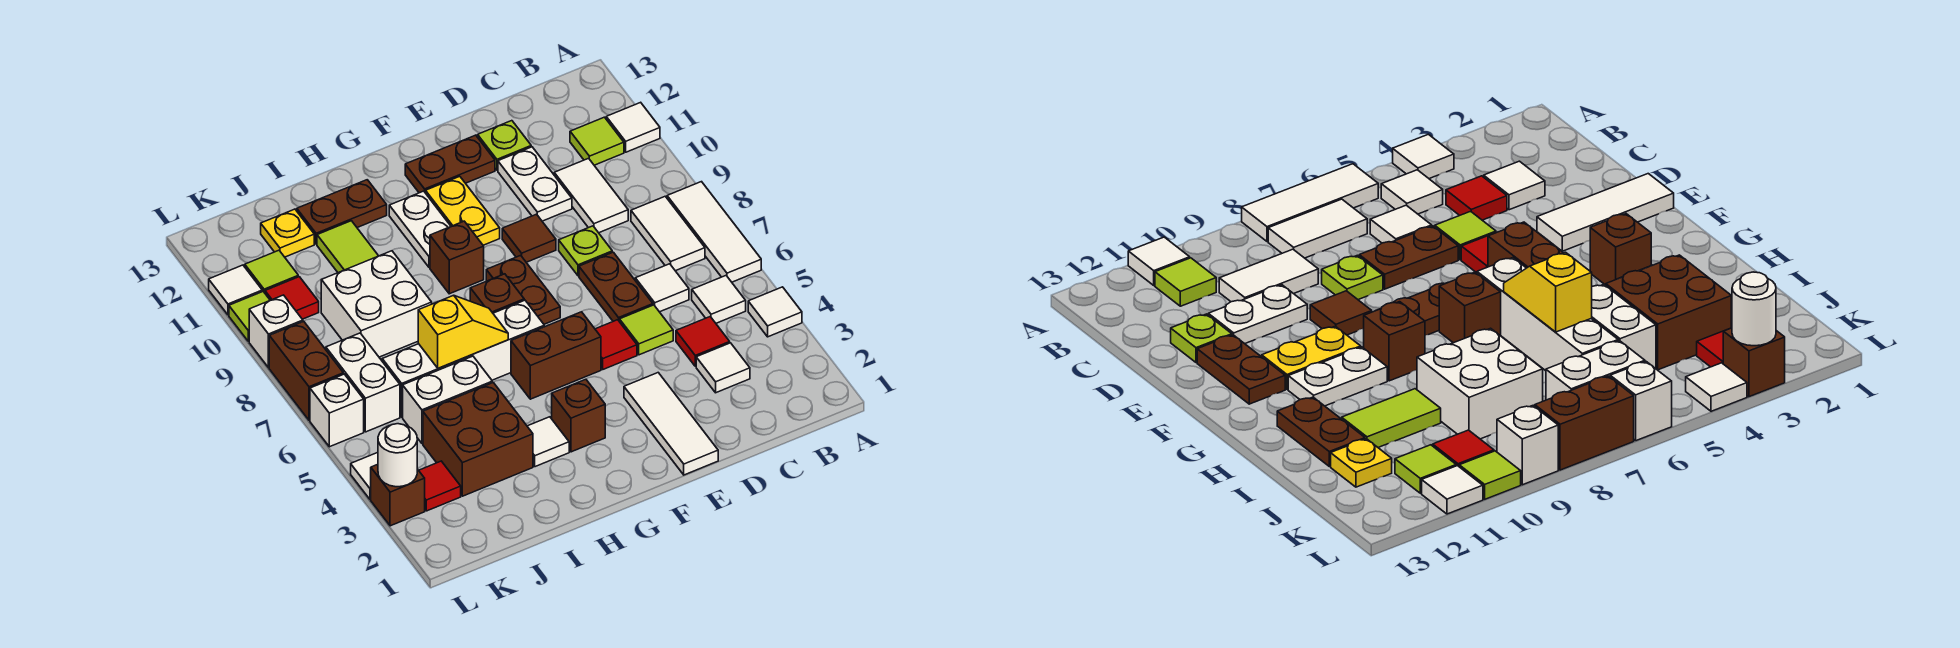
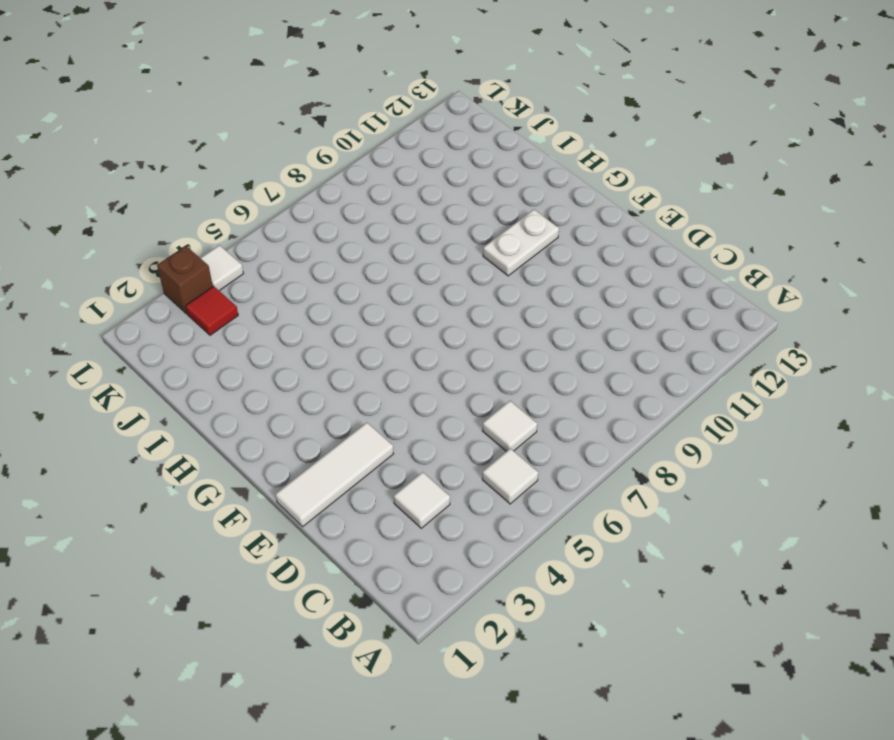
none -> white 1x1 tile [748,287,802,337]
none -> white 1x3 tile [667,182,761,282]
none -> white 1x1 tile [606,102,660,152]
none -> white 1x2 tile [631,196,705,271]

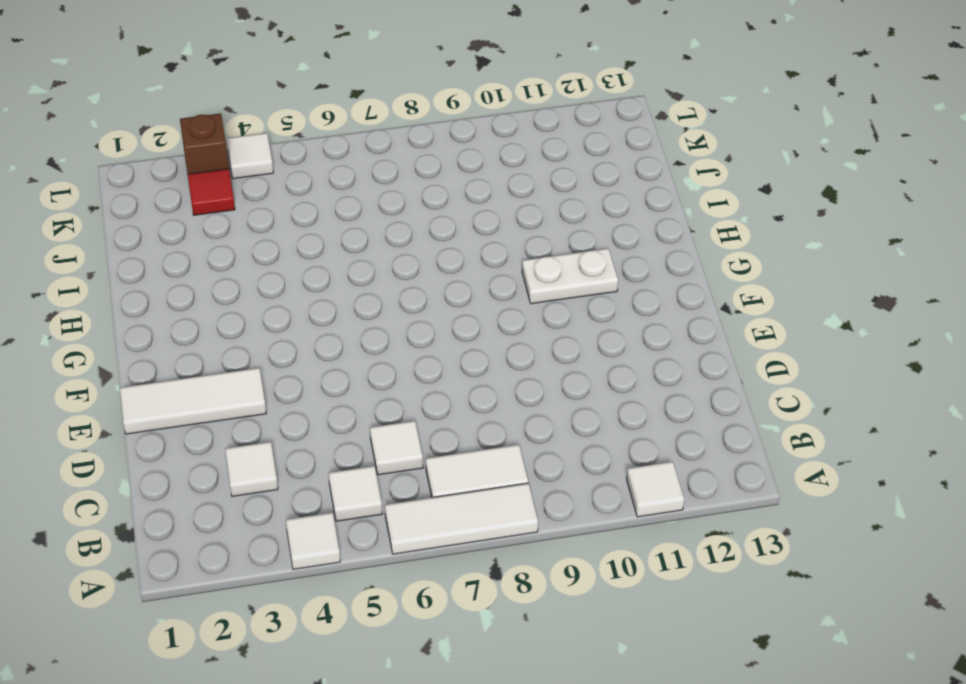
none -> lime 1x1 tile [570,117,624,165]
none -> red 1x1 tile [676,317,730,366]
none -> white 1x2 tile [554,158,628,233]
none -> lime 1x1 tile [620,305,673,355]

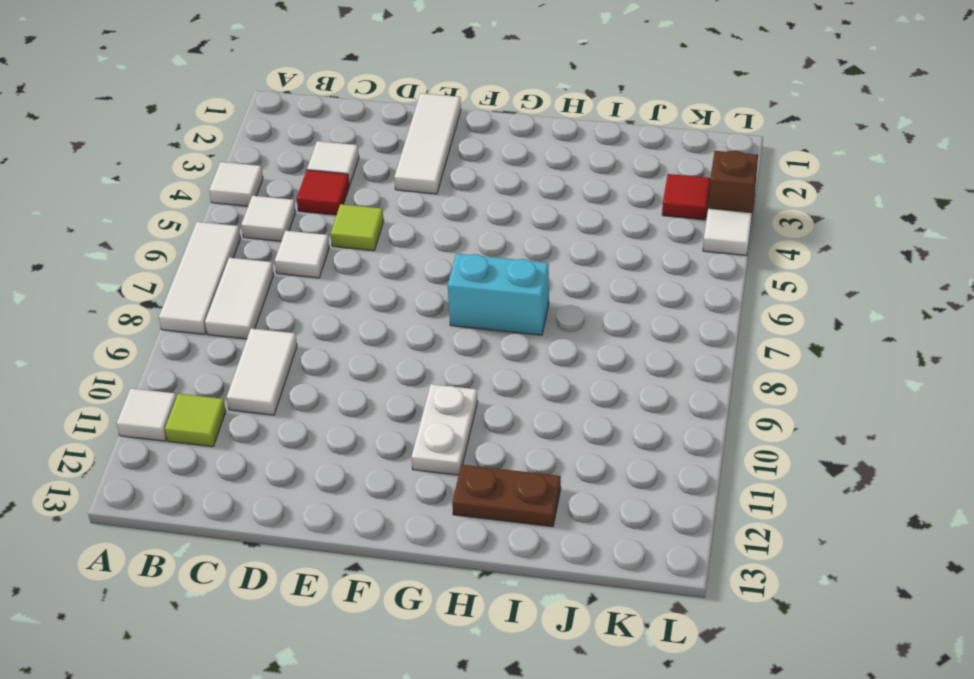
cyan 1x2 brick [448,254,549,335] -> brown 1x1 brick [470,274,524,313]
none -> brown 1x2 plate [579,252,653,322]
none -> lime 1x1 plate [559,226,612,276]
none -> white 1x2 plate [498,147,572,221]
none -> lime 1x1 plate [478,121,531,170]

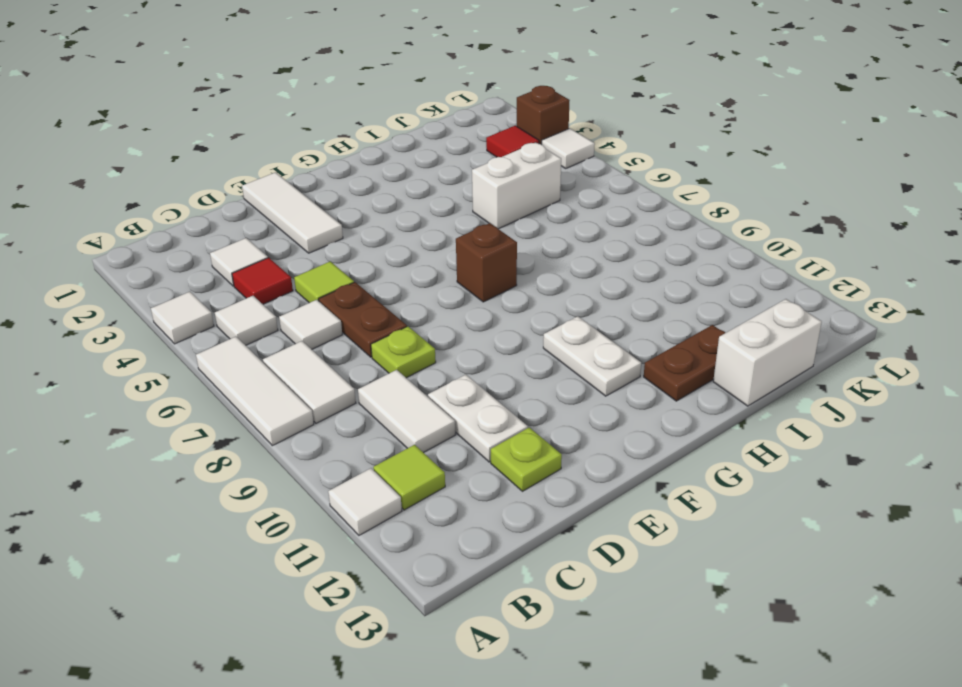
white 1x2 brick [713,299,822,406] -> white 1x2 brick turned to [326,333,400,432]
none -> red 1x1 tile [595,320,637,369]
none -> brown 1x1 tile [502,214,556,262]
none -> brown 1x2 plate [405,135,495,193]
none -> brown 1x2 brick [511,312,601,399]

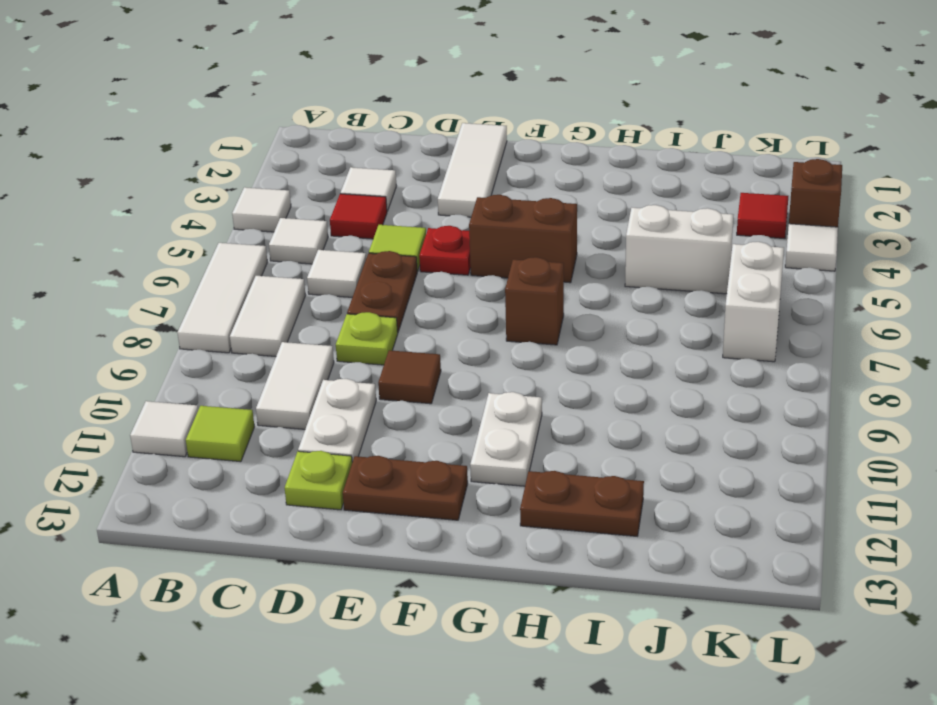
red 1x1 plate [419,226,471,275] -> red 1x1 tile [595,320,637,369]
none -> brown 1x2 plate [486,255,560,324]
none -> yellow 1x2 plate [426,176,500,245]
none -> brown 1x1 brick [552,379,605,452]
none -> white 1x4 brick [382,300,544,417]

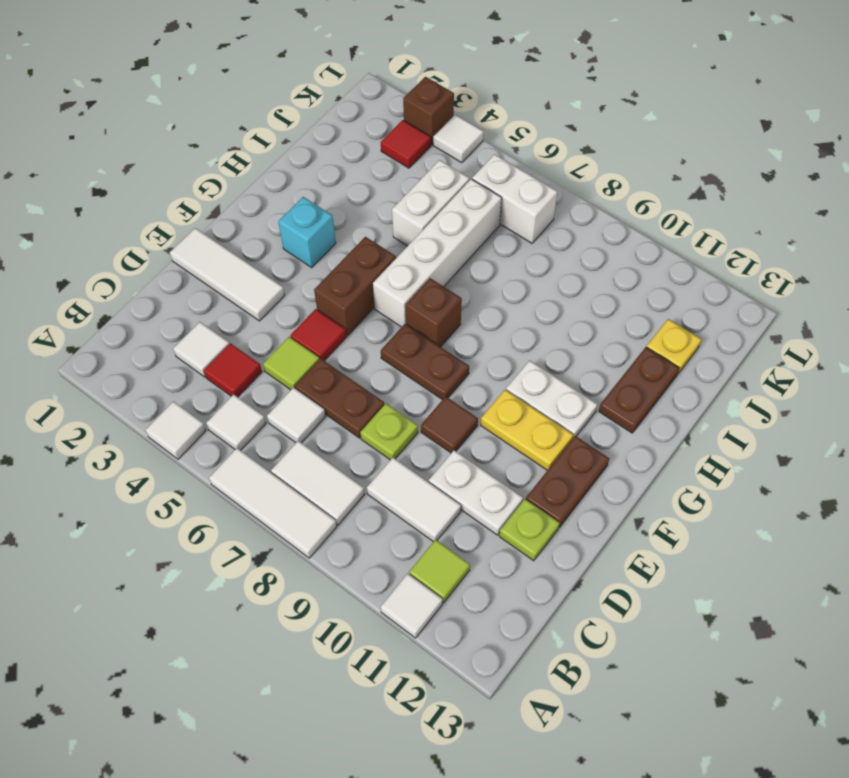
cyan 1x1 brick [278,197,336,268] -> brown 1x1 brick [552,379,605,452]
none -> brown 1x1 brick [430,221,484,294]
none -> white 1x1 tile [527,417,569,467]
none -> brown 2x2 brick [423,383,533,496]
none -> white 2x2 brick [321,251,432,357]

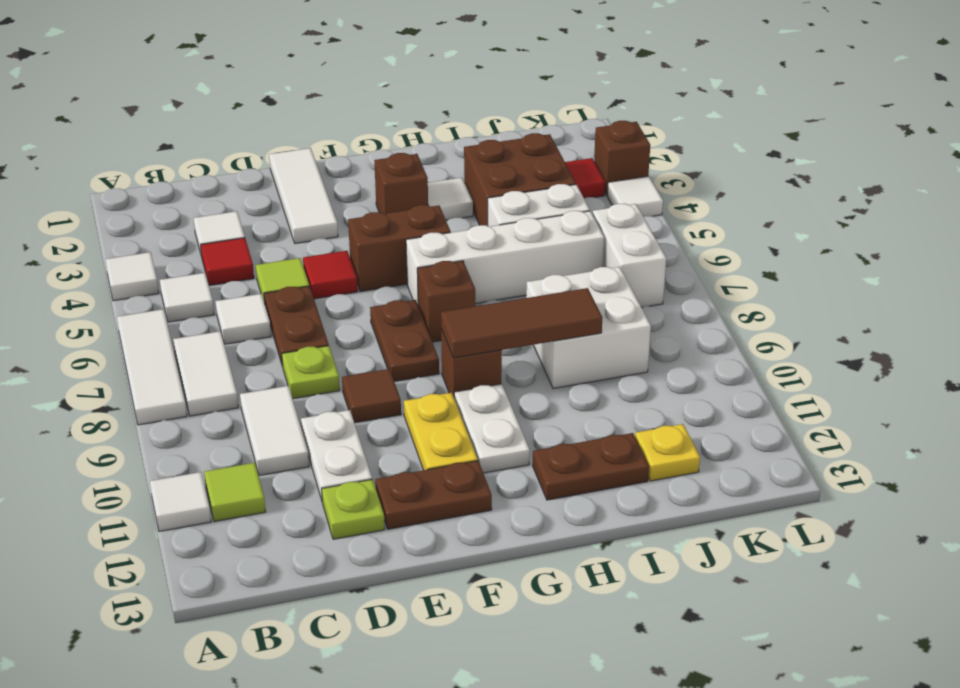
brown 1x3 tile [441,288,602,358] -> none
none -> lime 1x2 tile [317,221,378,273]
none -> red 1x1 tile [265,277,319,319]
none -> lime 1x1 tile [245,250,298,293]
none -> white 1x1 brick [310,374,364,447]

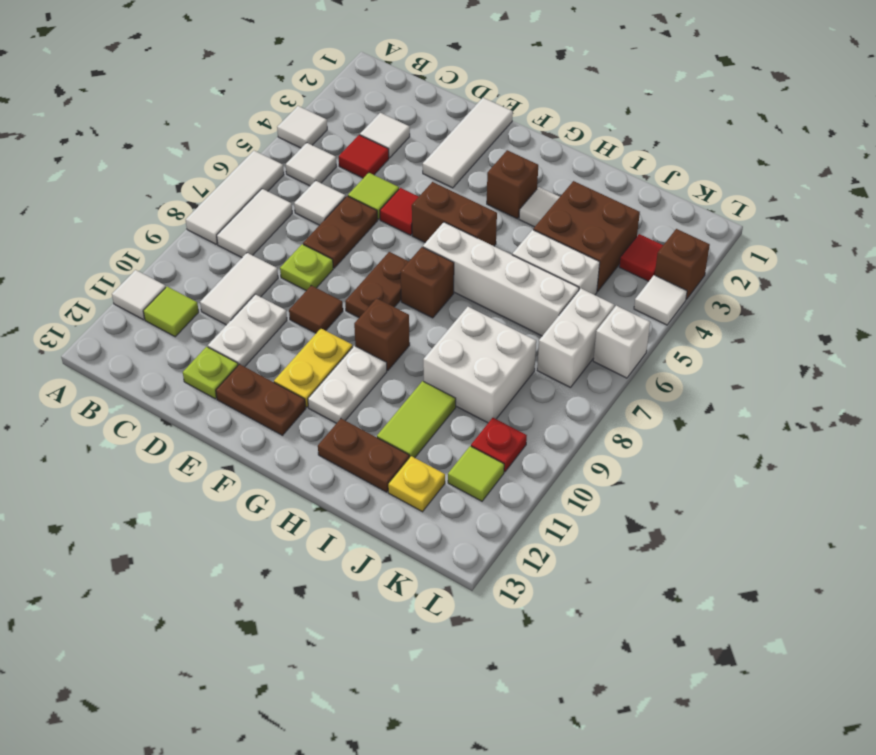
red 1x1 plate [471,418,527,472] -> red 1x1 tile [265,277,319,319]
none -> brown 1x2 brick [269,321,343,420]
none -> white 1x1 brick [249,295,303,368]
none -> lime 1x1 tile [229,292,270,341]
none -> white 1x1 tile [209,265,262,315]

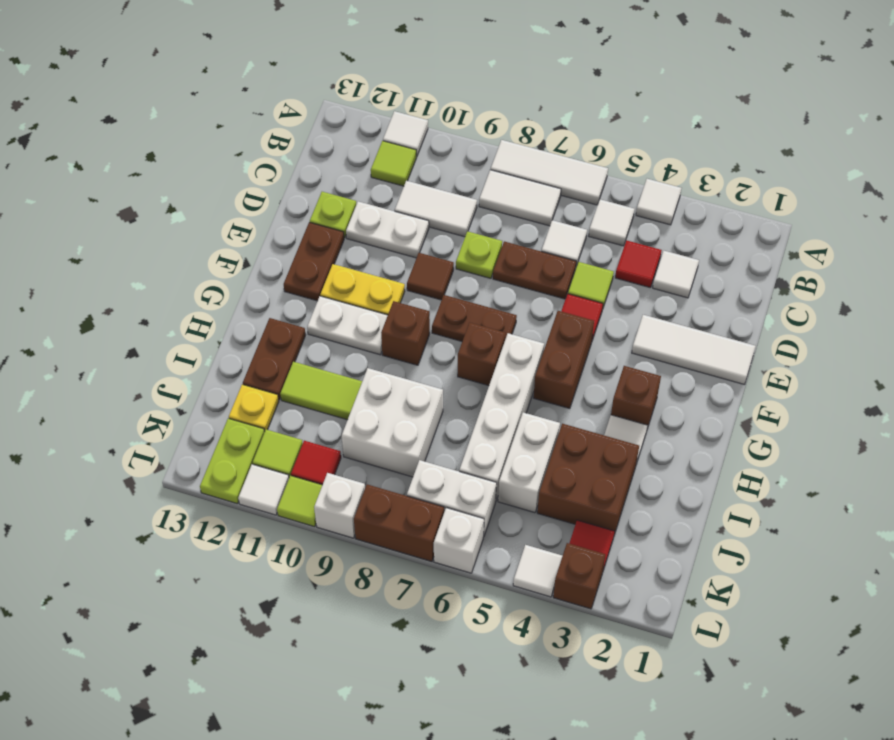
lime 1x2 plate [200,418,265,504] -> none
none -> yellow 1x2 slope [418,295,508,368]
none -> white 1x1 round brick [378,424,417,487]

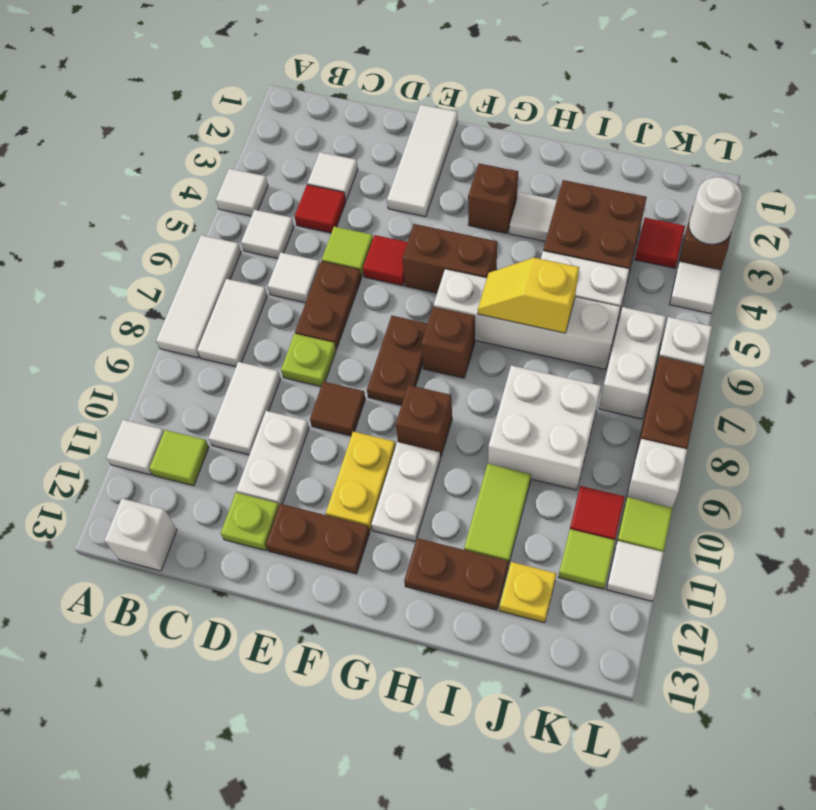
white 1x1 brick [104,499,177,571] -> none

